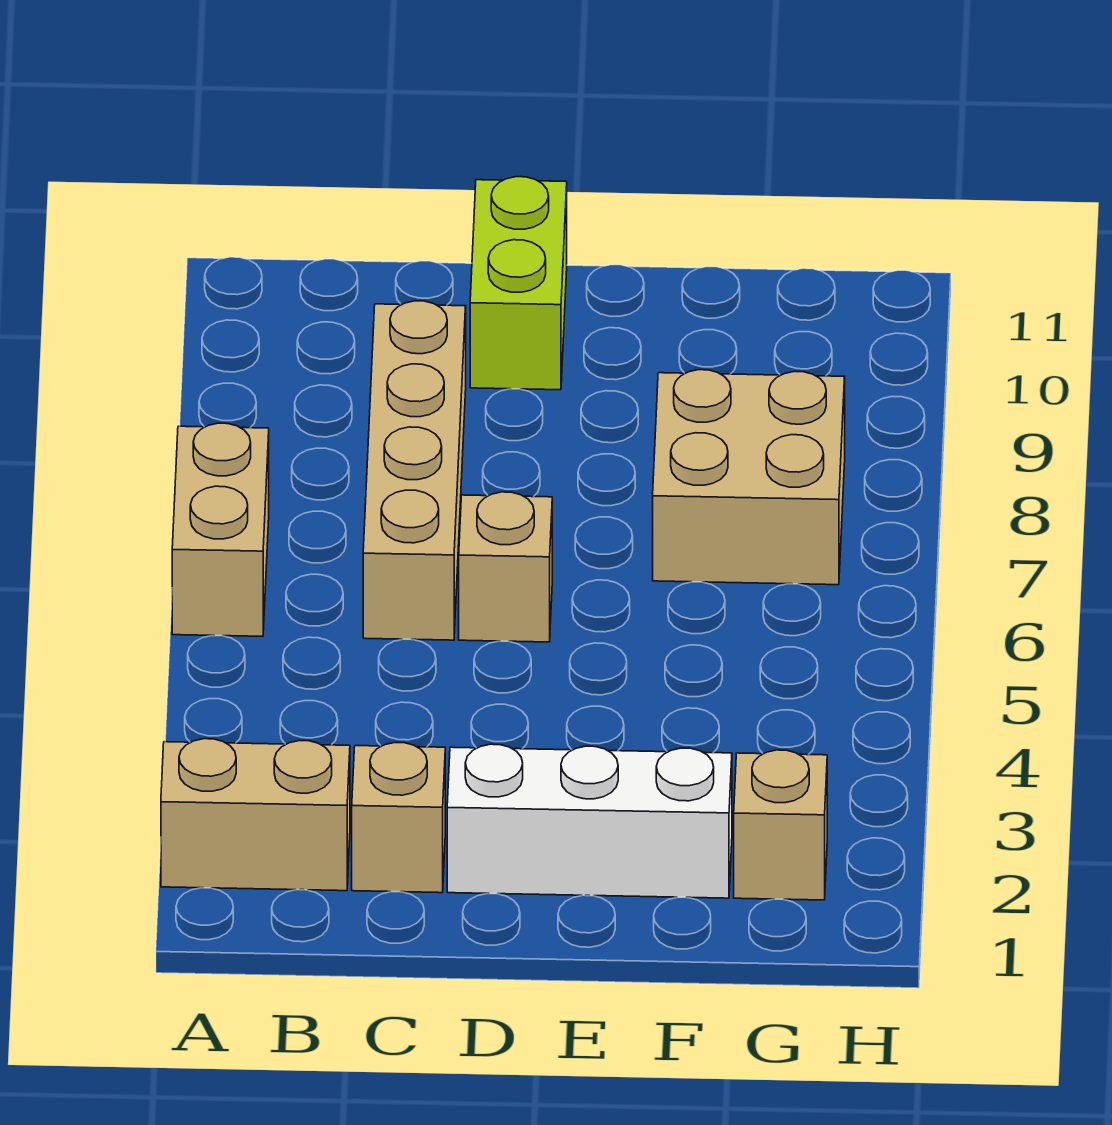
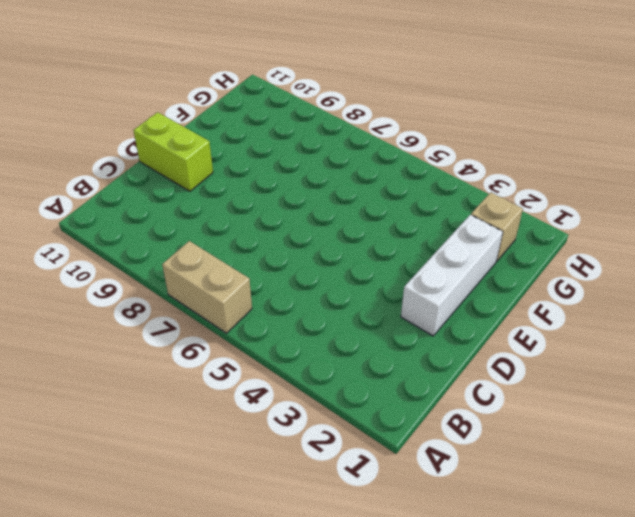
none -> tan 1x2 brick [161,739,350,891]
none -> tan 1x1 brick [352,743,445,893]

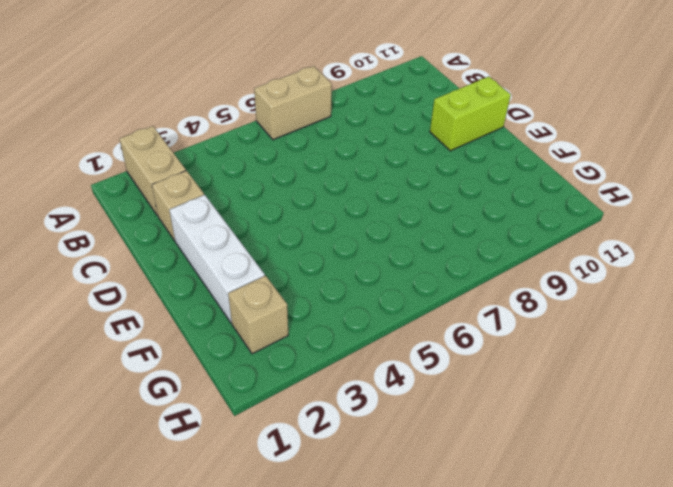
none -> tan 1x4 brick [363,301,466,640]
none -> tan 1x1 brick [459,492,552,642]

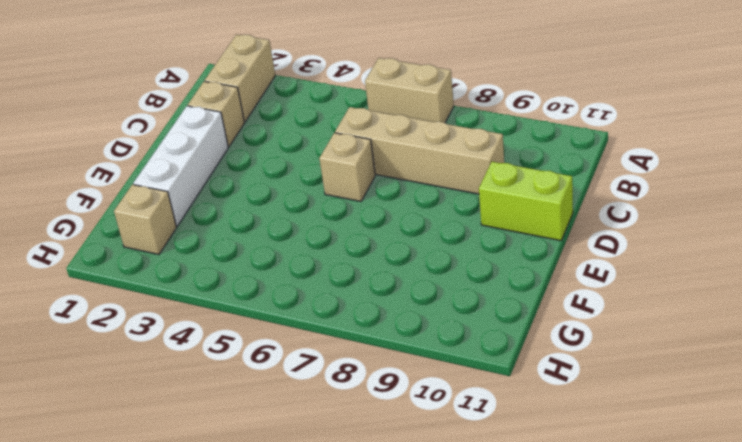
none -> tan 2x2 brick [653,370,845,585]

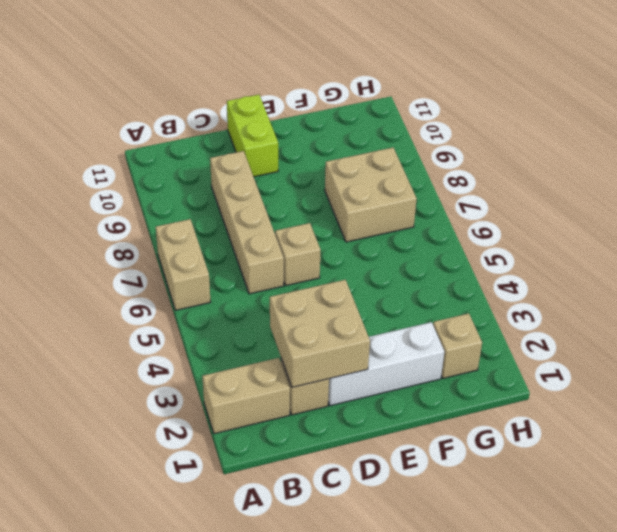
tan 2x2 brick [270,280,370,387] -> none

